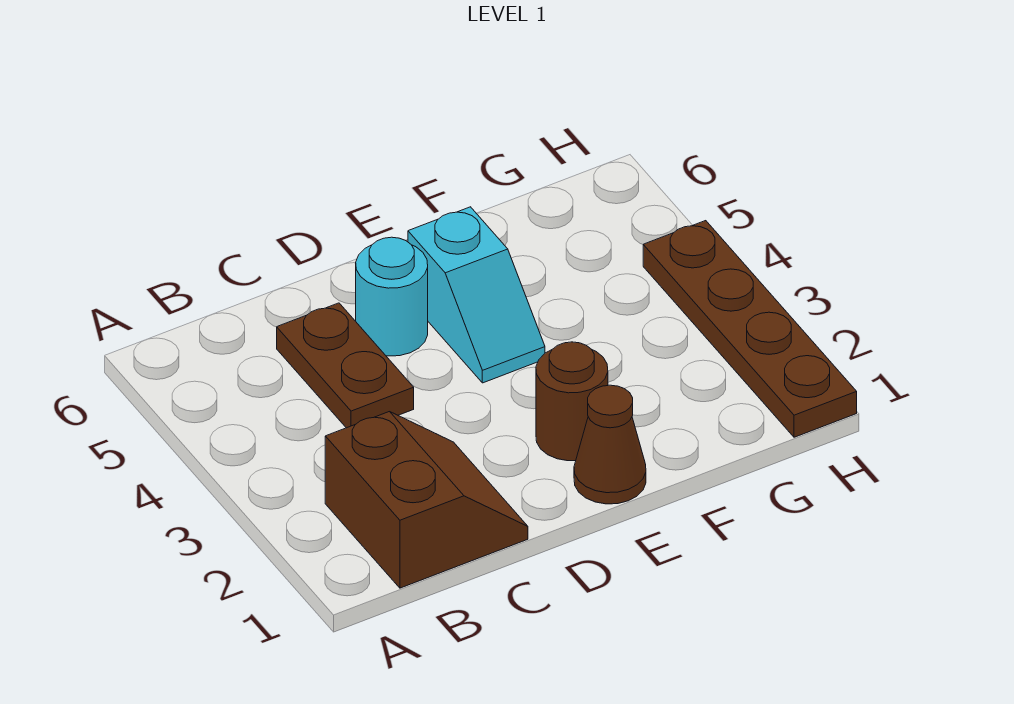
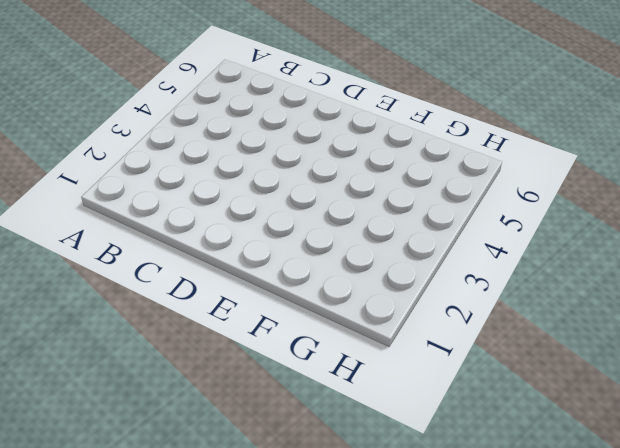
none -> brown 2x2 slope [325,412,528,588]
none -> brown 1x2 plate [277,303,414,428]

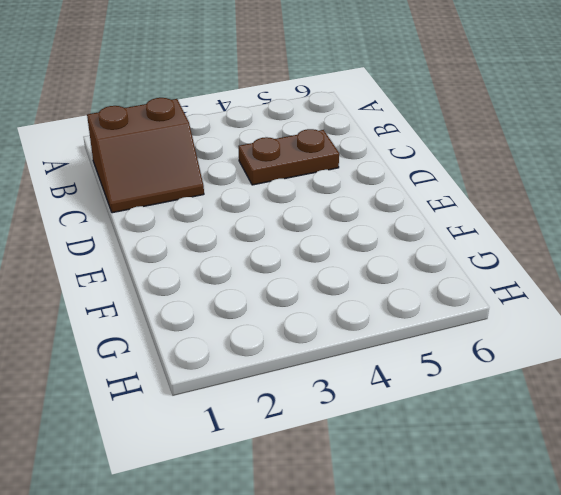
none -> cyan 1x1 round brick [356,237,428,356]
none -> brown 1x1 cone [574,385,646,504]

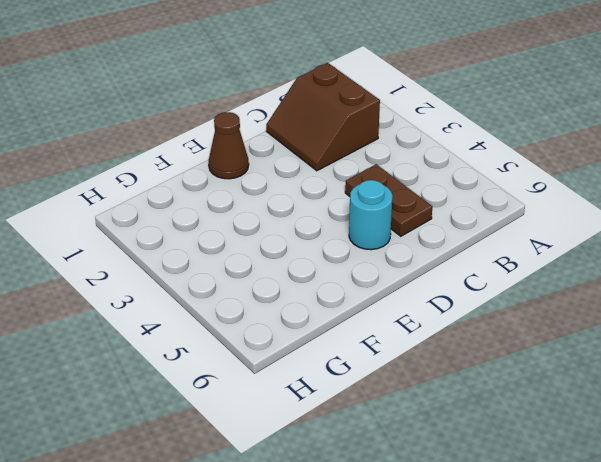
none -> brown 1x1 round brick [536,342,608,461]
none -> cyan 1x2 slope [408,207,545,383]

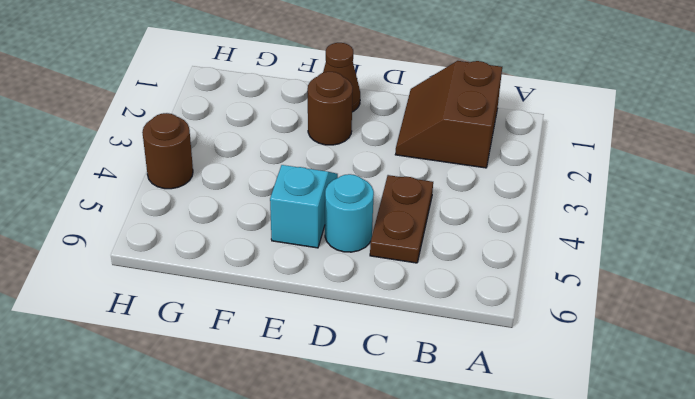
brown 1x1 round brick [142,113,193,189] -> brown 1x4 plate [643,221,857,437]

